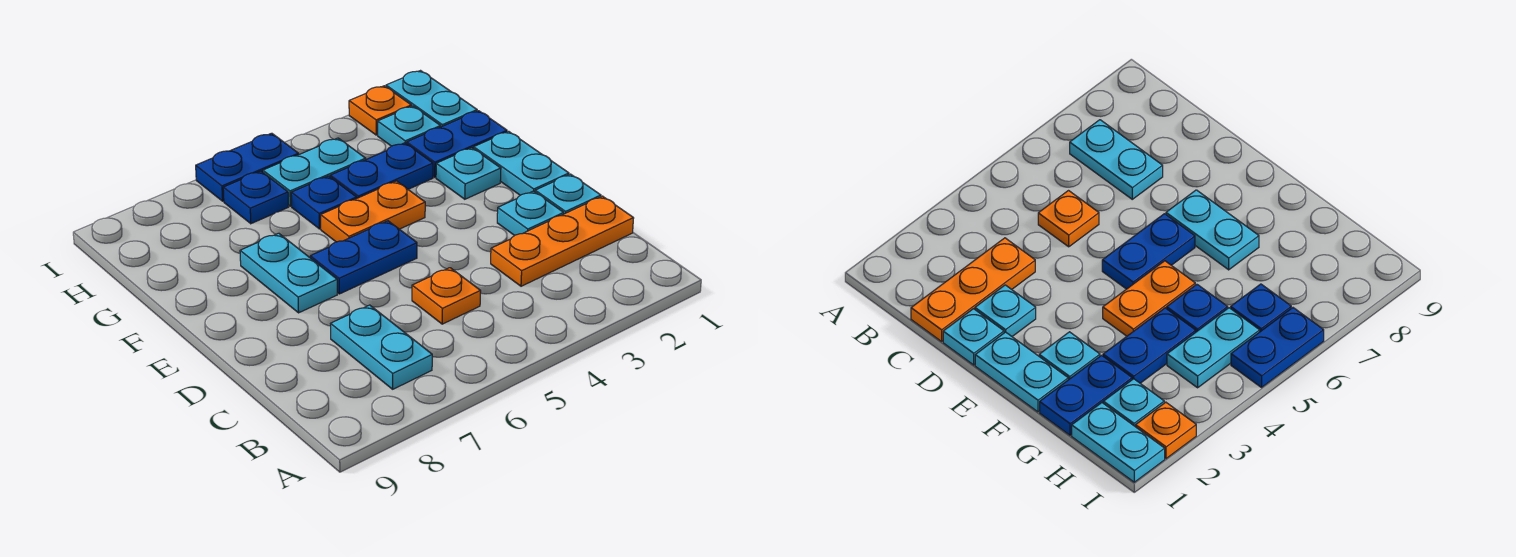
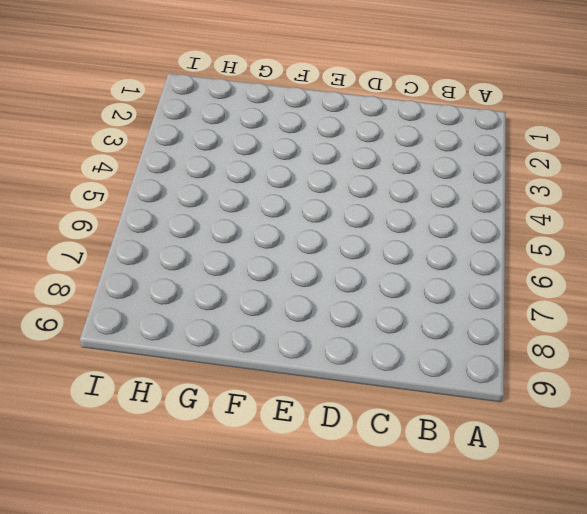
none -> cyan 1x2 plate [331,305,432,389]
none -> orange 1x3 plate [491,196,634,286]
none -> orange 1x1 plate [412,268,481,324]

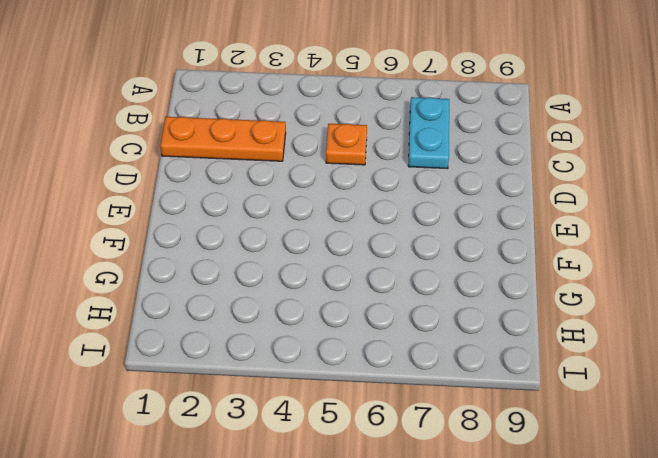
none -> cyan 1x1 plate [535,174,601,214]
none -> cyan 1x1 plate [497,191,564,236]
none -> cyan 1x2 plate [474,131,569,195]

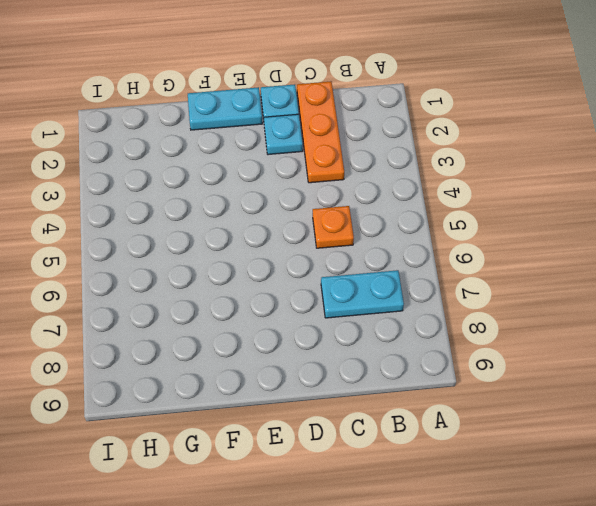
none -> blue 1x2 plate [310,221,417,294]
none -> cyan 1x2 plate [240,233,337,313]
none -> cyan 1x1 plate [436,148,501,199]

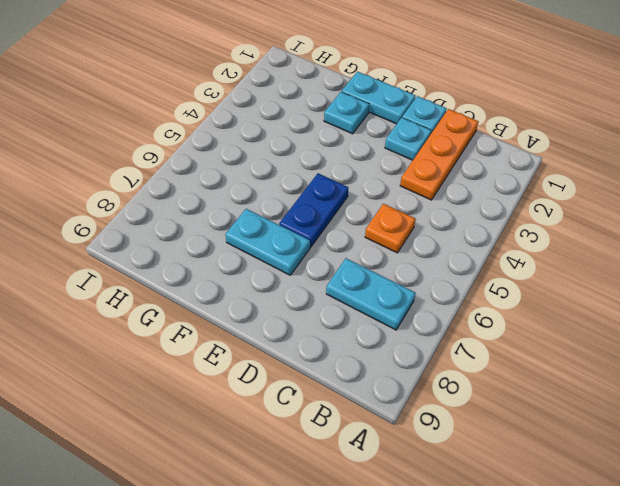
none -> orange 1x2 plate [321,181,425,242]
none -> blue 1x2 plate [407,111,507,177]
none -> blue 1x2 plate [330,143,433,198]

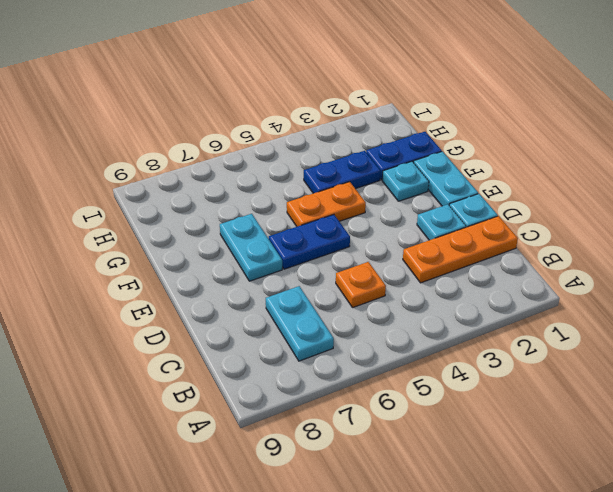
none -> blue 1x1 plate [291,176,357,229]
none -> cyan 1x2 plate [386,71,477,127]
none -> cyan 1x1 plate [378,106,441,146]

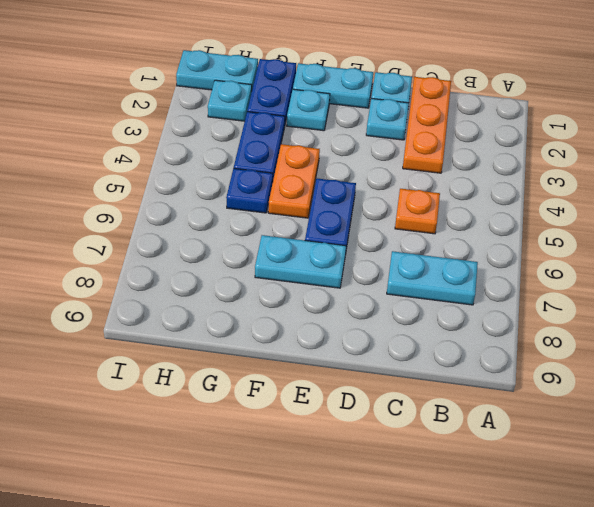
none -> cyan 1x2 plate [263,138,366,206]
none -> blue 1x1 plate [223,171,288,224]
none -> orange 1x1 plate [349,86,411,135]

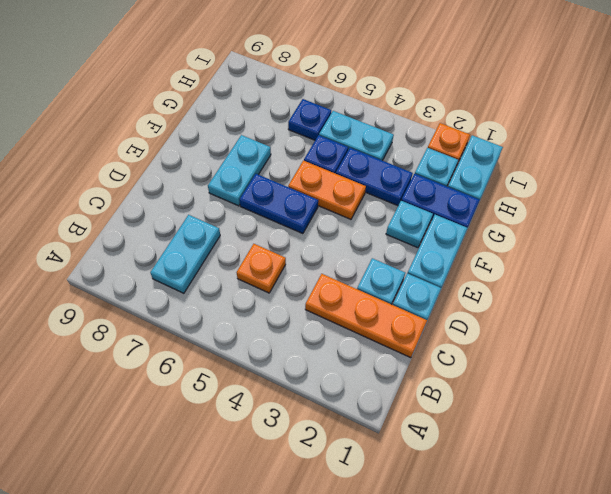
none -> blue 1x2 plate [196,133,299,201]

